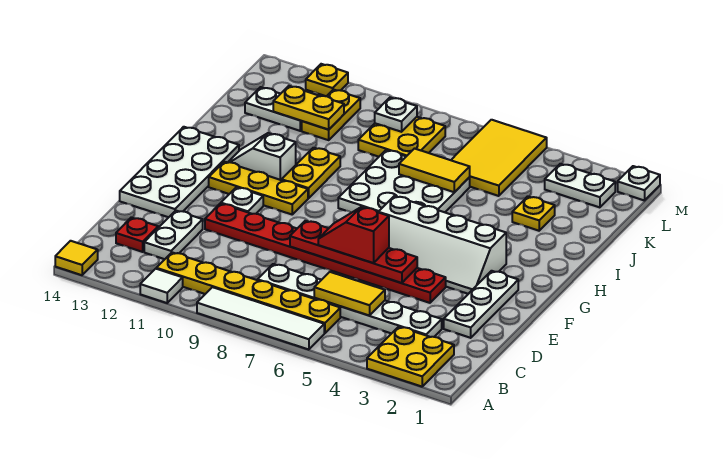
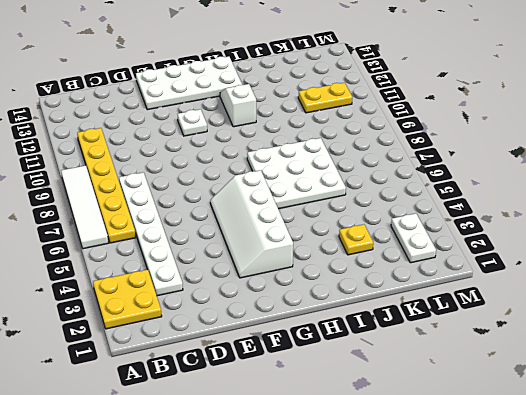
none -> white 1x1 tile [140,269,183,303]
none -> yellow 1x1 tile [55,241,98,275]
none -> white 1x2 plate [144,211,203,259]
none -> red 1x1 plate [116,217,158,252]

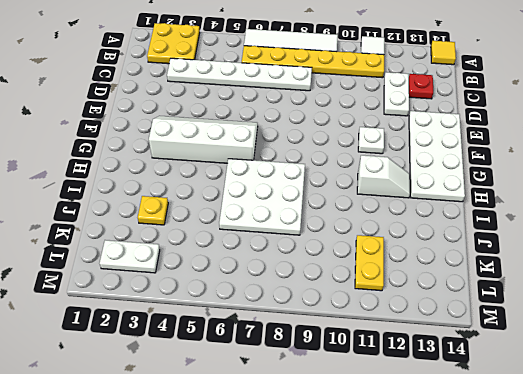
none -> white 1x3 plate [444,271,518,338]
none -> red 1x8 plate [205,203,446,303]
none -> yellow 1x3 plate [209,162,308,214]
none -> yellow 1x2 plate [282,148,340,198]

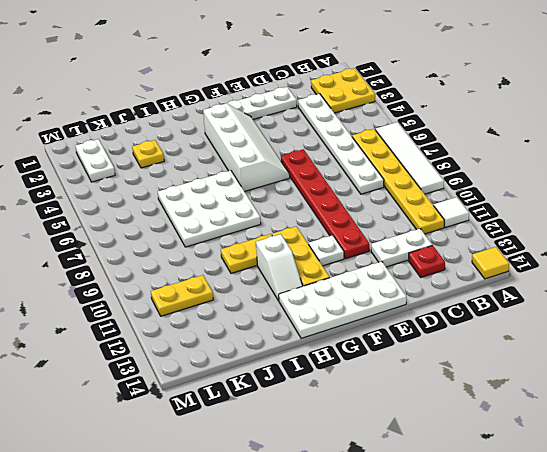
red 1x6 plate [281,149,369,259] -> red 1x8 plate [205,203,446,303]
none -> yellow 2x3 tile [451,120,547,196]
none -> yellow 2x2 plate [358,117,445,157]
none -> white 1x2 plate [245,87,302,131]
none -> white 1x1 plate [618,166,660,200]

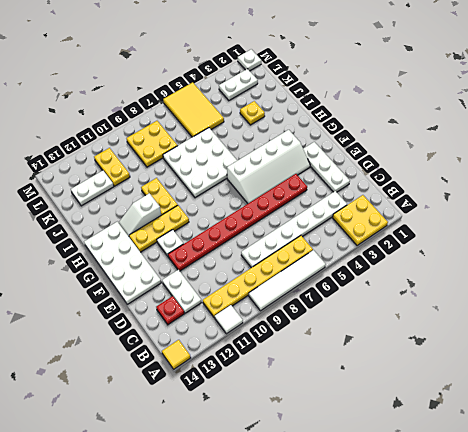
none -> yellow 1x1 plate [306,64,348,96]
none -> yellow 1x2 tile [314,272,385,316]
none -> red 1x4 plate [290,221,417,283]
none -> yellow 1x2 tile [399,149,470,192]

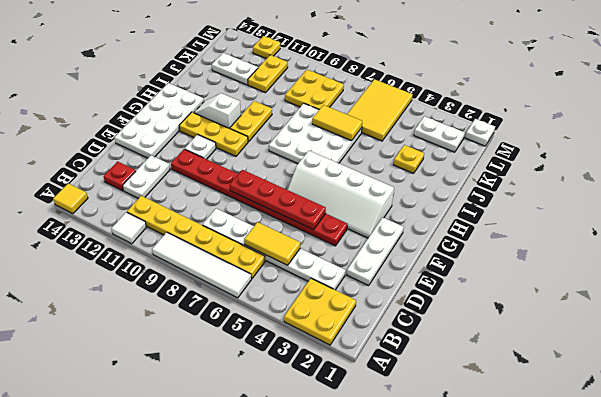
none -> yellow 1x2 plate [273,86,344,130]
none -> white 1x1 plate [375,97,417,132]
none -> red 1x2 slope [318,207,389,263]

